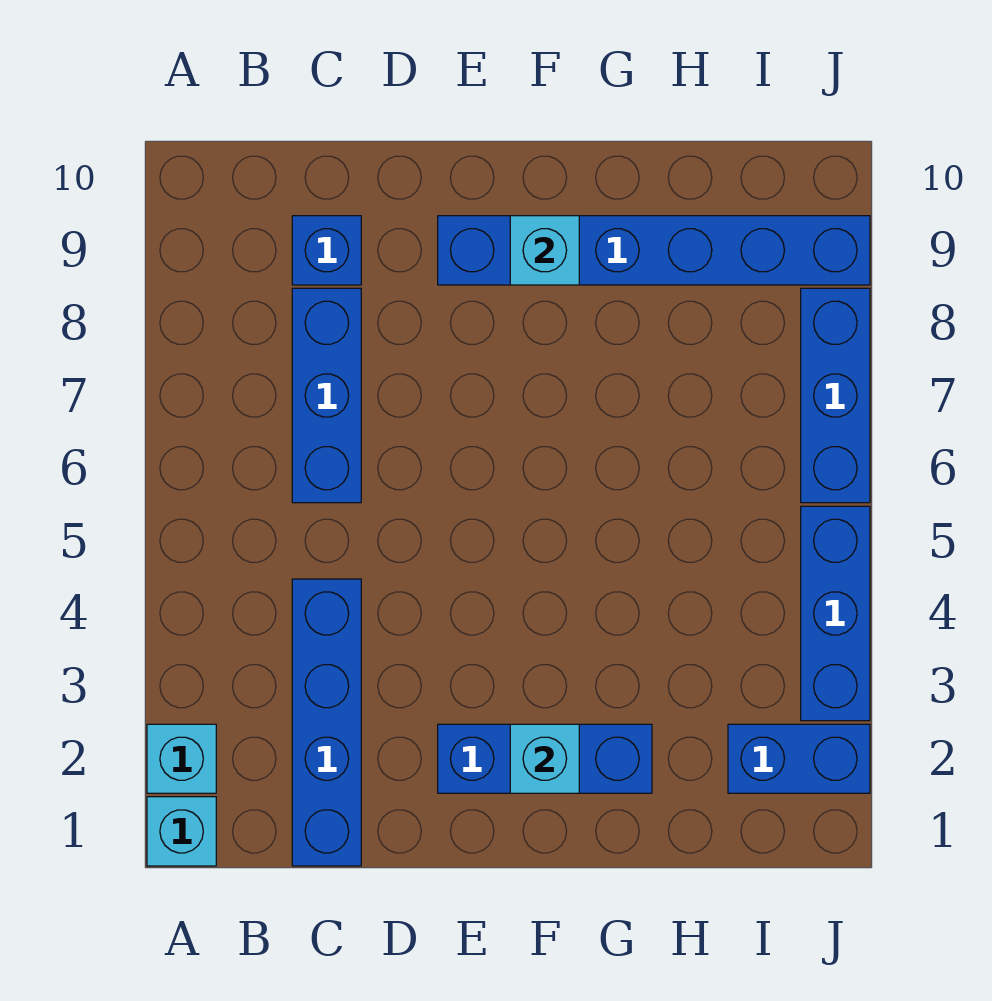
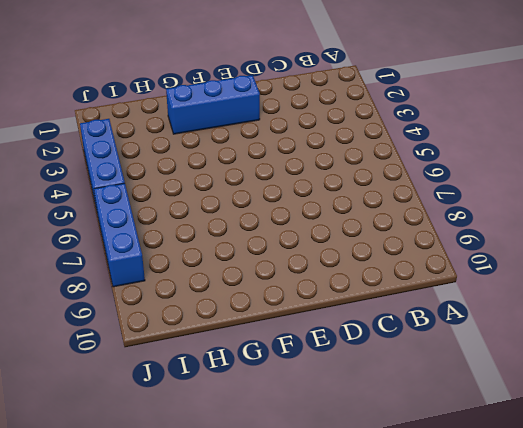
none -> cyan 1x1 brick [147,797,216,866]
none -> cyan 1x1 brick [147,724,216,793]
none -> blue 1x4 brick [292,579,361,866]

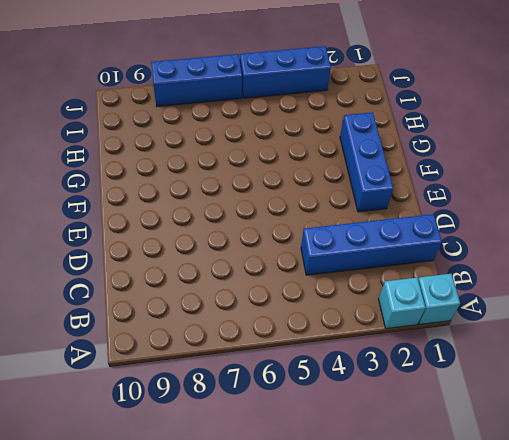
none -> blue 1x3 brick [292,288,361,503]
none -> blue 1x1 brick [292,216,361,285]
none -> blue 1x6 brick [438,216,870,285]

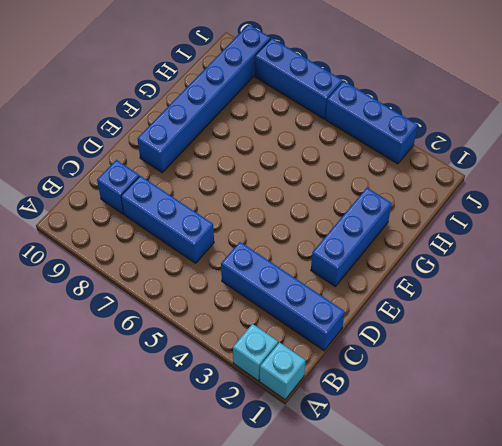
none -> blue 1x2 brick [728,724,870,793]
none -> cyan 1x1 brick [510,724,579,793]
none -> cyan 1x1 brick [510,216,579,285]

